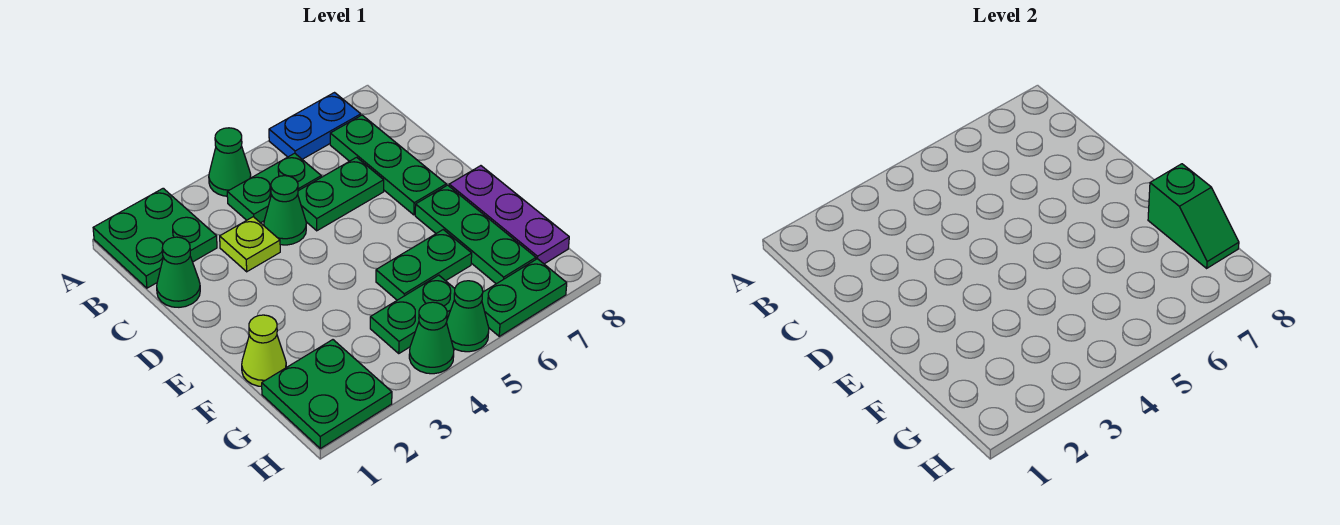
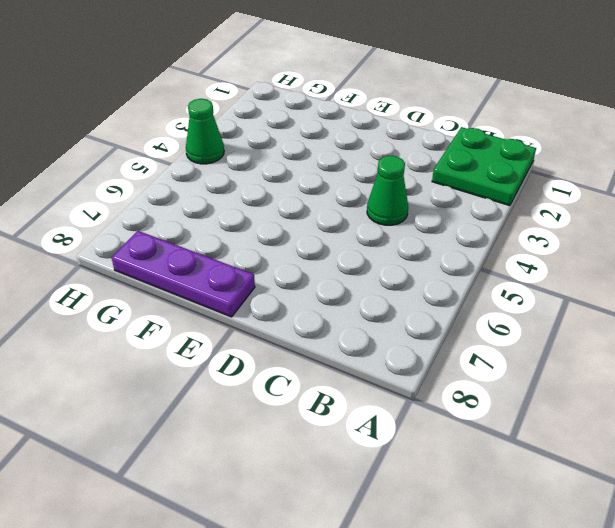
none -> green 1x1 cone [209,128,251,196]
none -> blue 1x2 plate [269,93,361,159]
none -> green 1x2 plate [227,153,321,223]

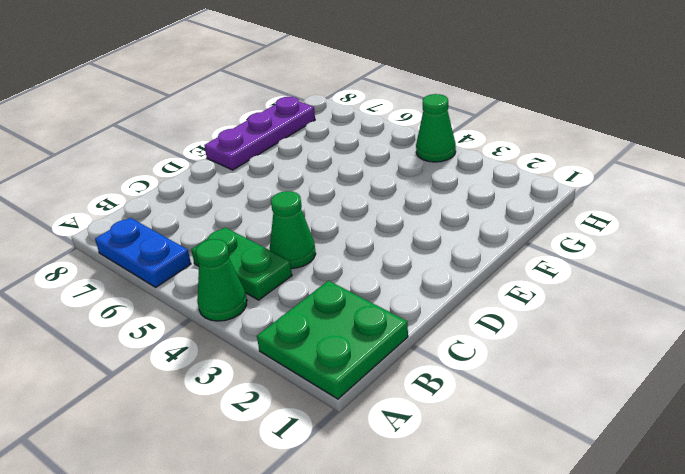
none -> green 1x3 plate [330,115,446,215]
none -> green 1x1 cone [157,237,200,307]
none -> lime 1x1 plate [220,217,280,272]

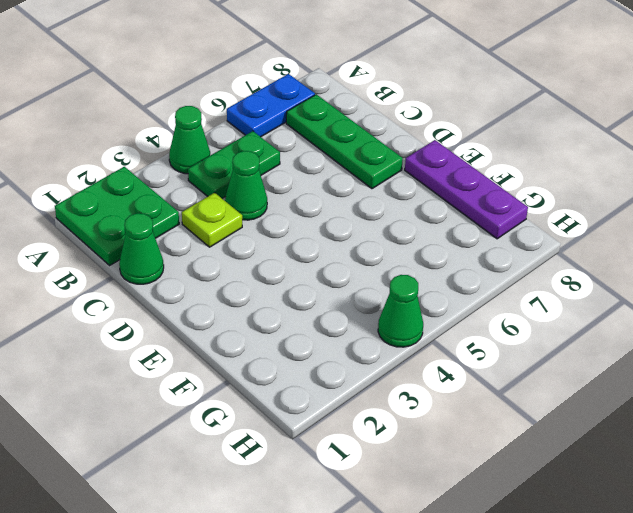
none -> green 1x2 plate [298,157,384,231]
none -> green 1x3 plate [415,185,536,284]
none -> lime 1x1 cone [242,315,286,386]

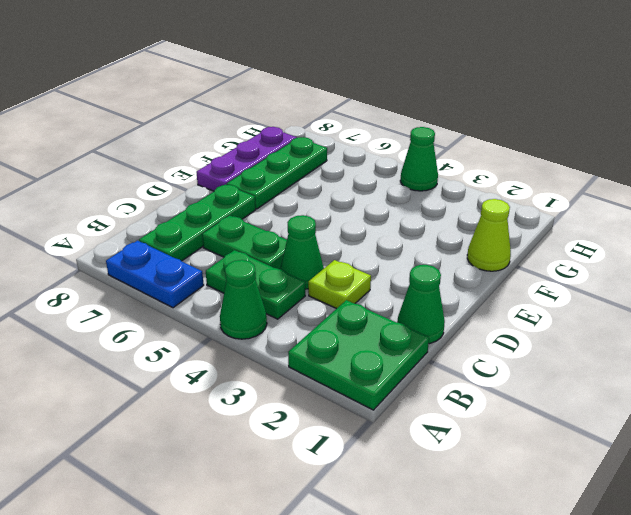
none -> green 1x2 plate [376,230,472,300]
none -> green 2x2 plate [262,340,392,448]
none -> green 1x2 plate [370,275,455,353]

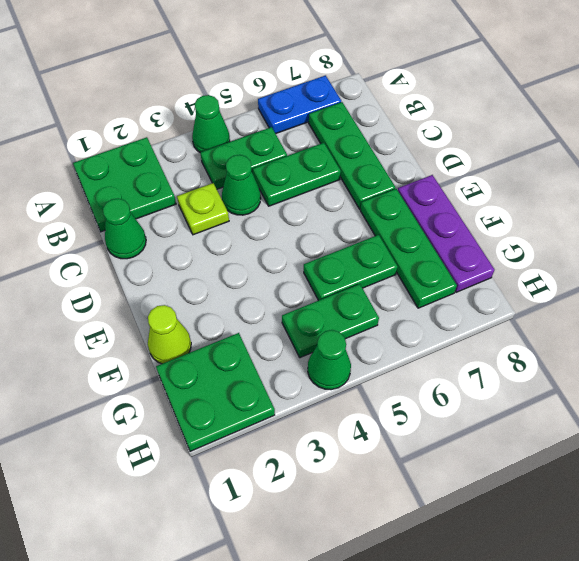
none -> green 1x1 cone [446,281,489,352]
none -> green 1x2 plate [482,259,567,336]
none -> green 1x2 slope [1148,164,1239,268]

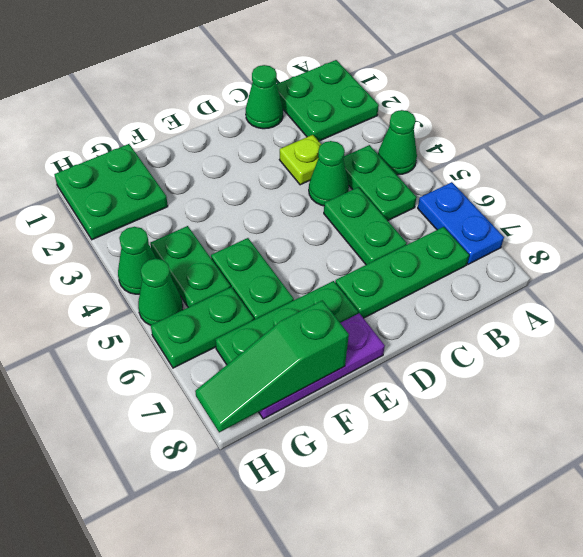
green 1x3 slope [195,300,349,432] -> green 1x2 slope [1148,164,1239,268]
green 1x2 plate [151,287,254,368] -> green 1x2 plate turned to [482,259,567,336]
none -> lime 1x1 cone [242,315,286,386]

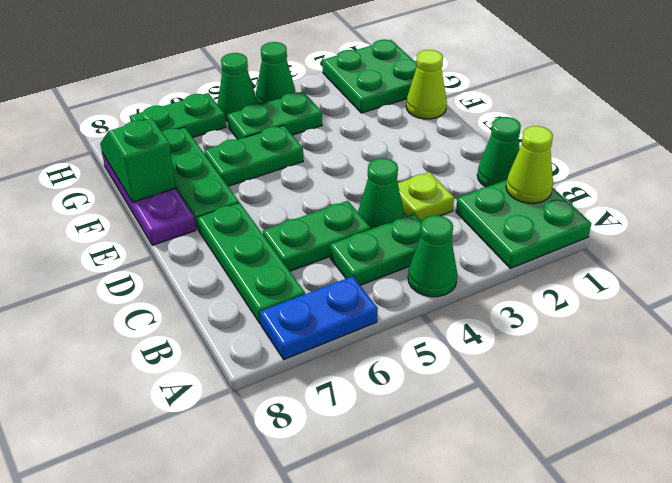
lime 1x1 cone [506,126,553,203] -> none

